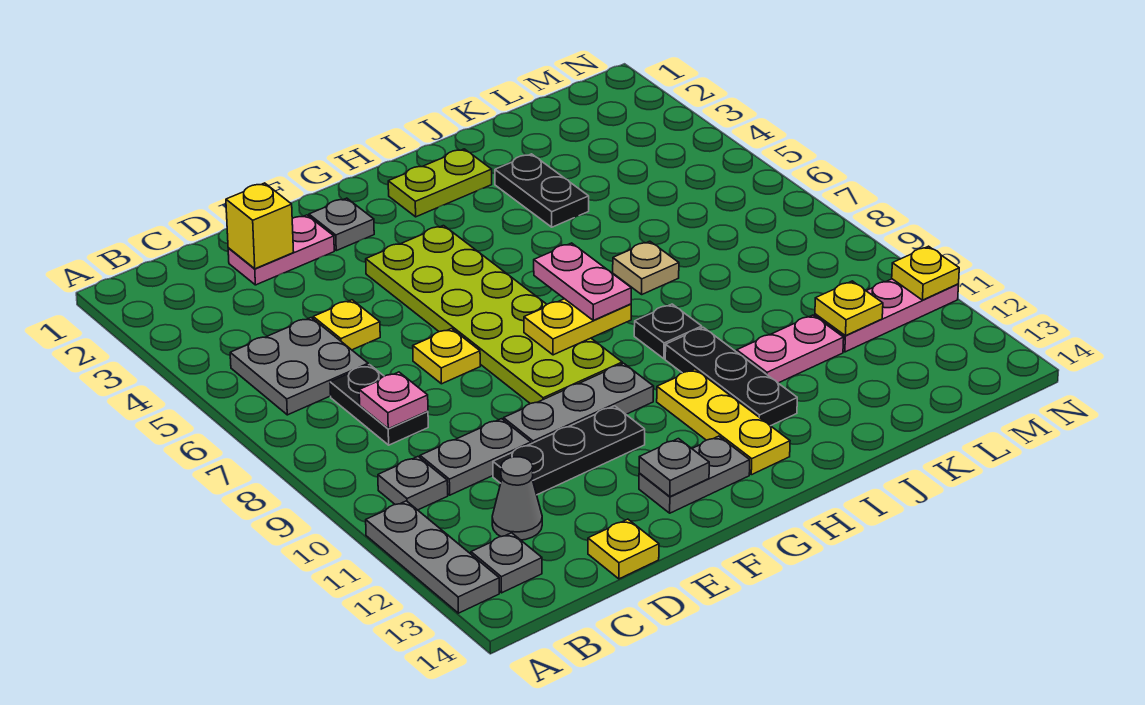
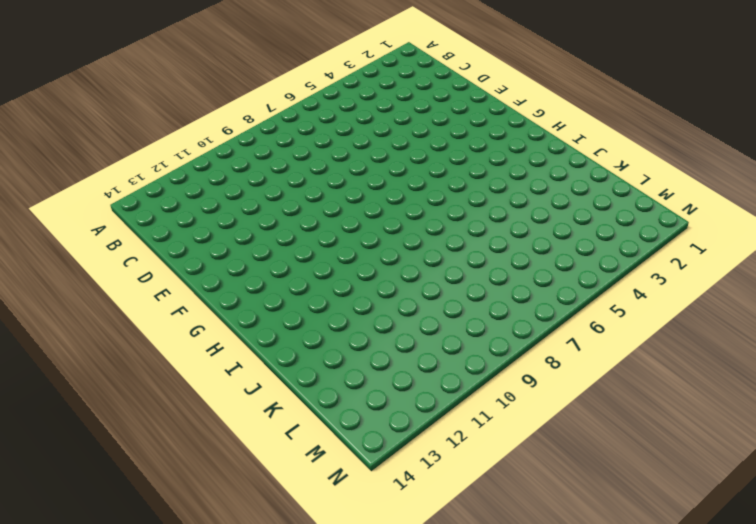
none -> grey 1x3 plate [366,501,499,613]
none -> grey 2x2 plate [230,318,368,415]
none -> grey 1x1 plate [378,457,448,510]
none -> grey 1x1 plate [471,533,542,593]

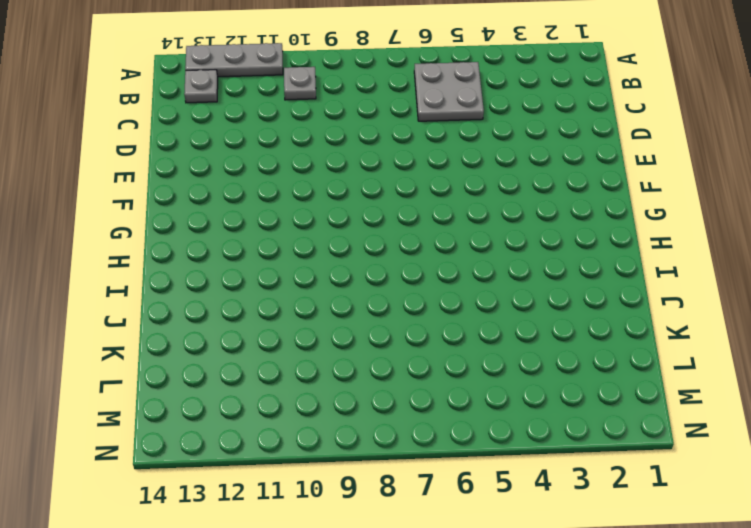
none -> black 1x2 plate [330,365,428,445]
none -> grey 1x2 plate [420,419,531,495]
none -> grey 1x1 cone [492,457,542,540]
none -> pink 1x2 plate [228,215,334,285]

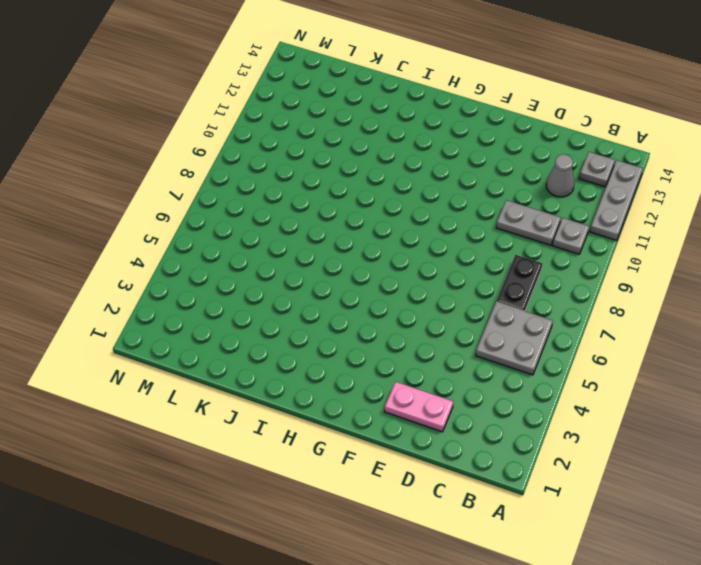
none -> yellow 1x1 plate [313,300,380,350]
none -> black 1x3 plate [493,406,645,495]
none -> yellow 1x1 plate [588,519,659,579]
none -> yellow 1x1 plate [413,329,480,384]

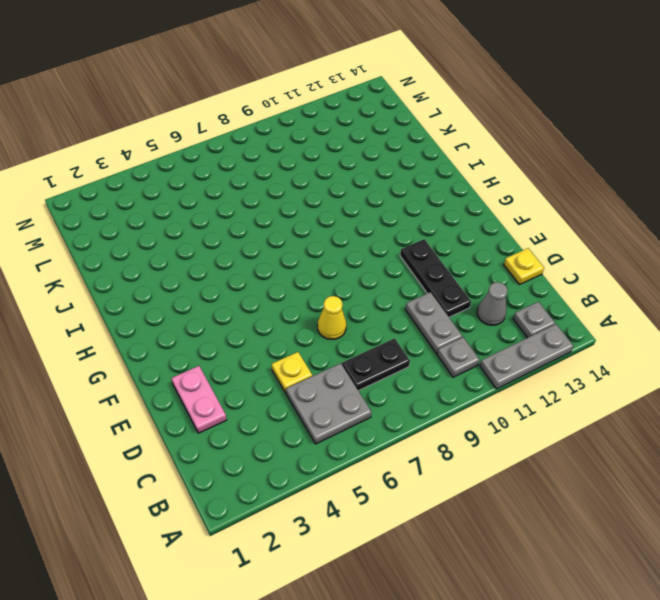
yellow 1x1 cone [317,296,346,339] -> yellow 1x1 plate [413,329,480,384]
none -> grey 1x3 plate [504,363,654,444]
none -> grey 1x1 plate [309,198,374,251]
none -> lime 2x6 plate [366,226,622,404]
none -> grey 1x2 plate [639,436,750,513]

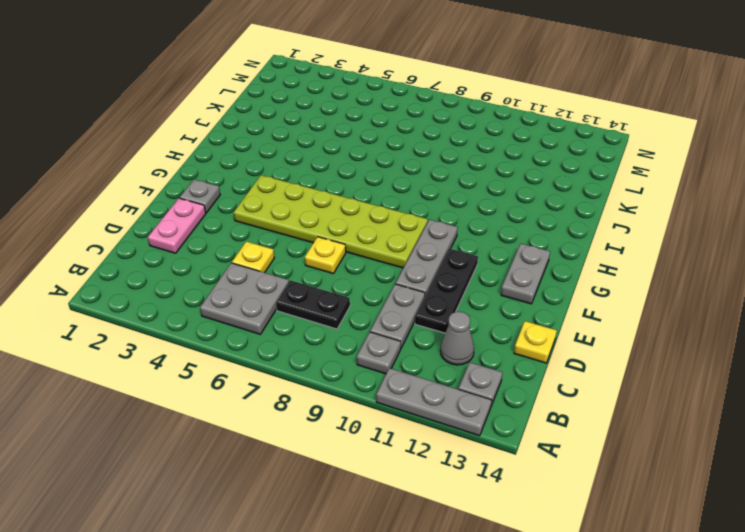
none -> lime 1x2 plate [388,149,492,217]
none -> yellow 1x3 plate [657,369,790,475]
none -> black 1x1 plate [634,304,702,359]
none -> black 1x3 plate [665,327,797,426]

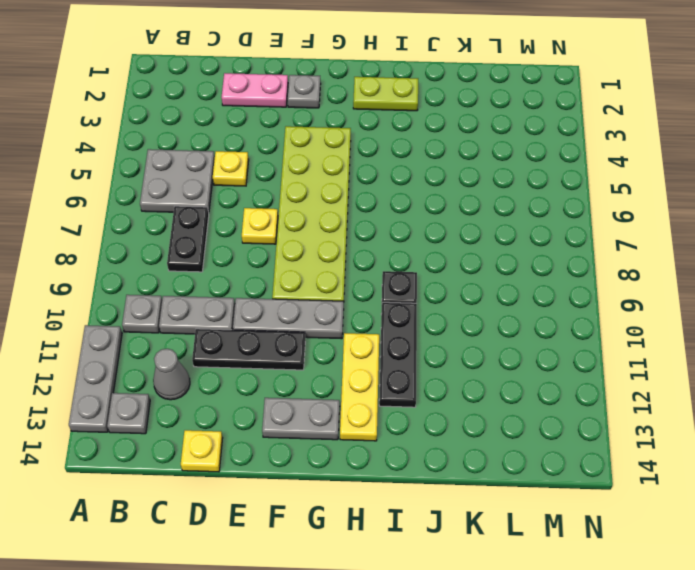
none -> black 1x2 plate [495,154,589,227]
none -> tan 1x1 plate [613,241,679,294]
none -> pink 1x2 plate [737,315,844,383]
none -> pink 1x3 plate [815,279,959,352]

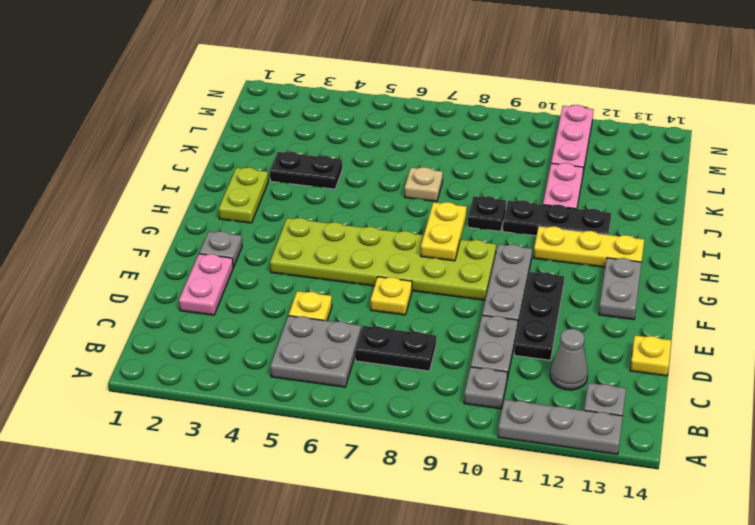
none -> pink 1x1 plate [359,372,428,429]
none -> yellow 1x1 brick [226,183,294,269]
none -> grey 1x1 plate [639,439,709,497]
none -> yellow 1x1 plate [815,281,883,336]

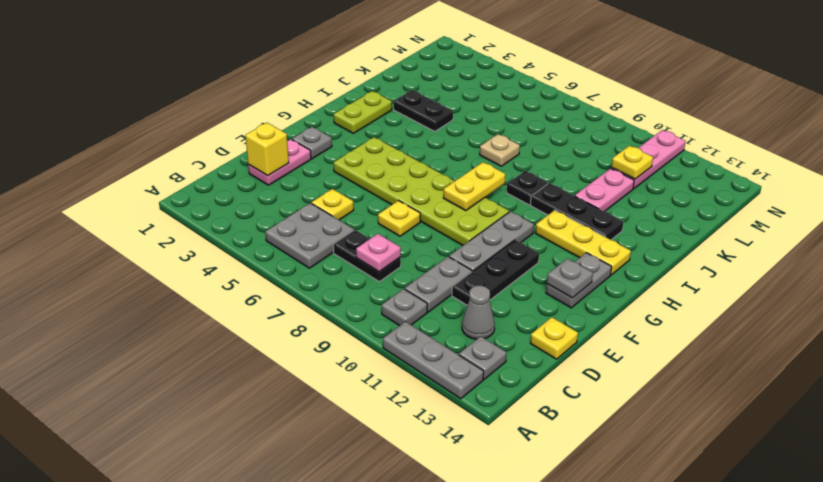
none -> yellow 1x1 plate [892,246,959,300]
none -> pink 1x2 plate [534,243,631,320]

